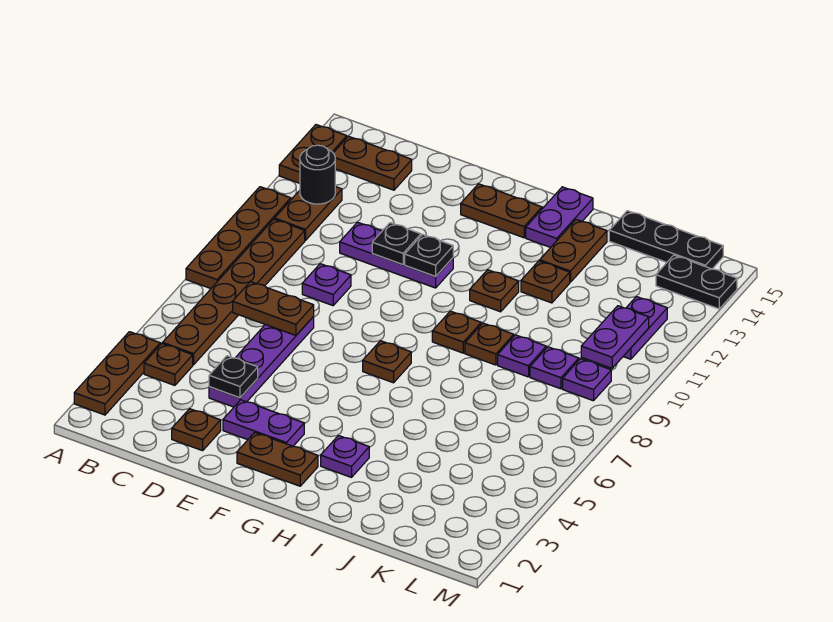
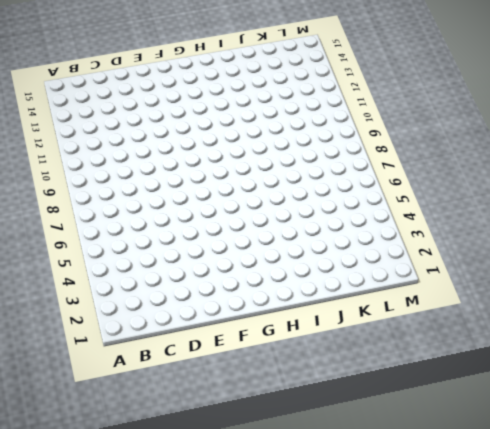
none -> brown 1x3 plate [74,332,160,415]
none -> brown 1x4 plate [186,187,291,289]
none -> brown 1x2 plate [279,125,347,183]
none -> brown 1x1 plate [144,344,193,385]

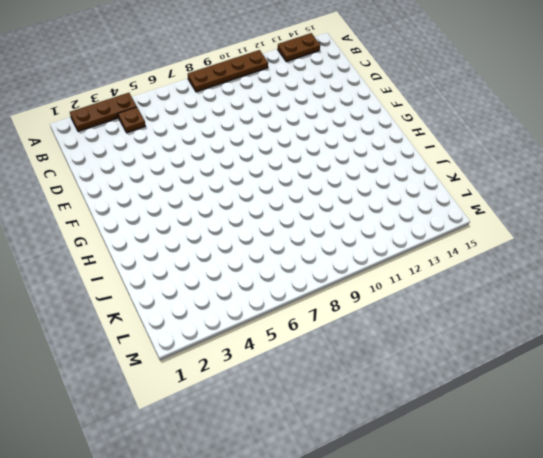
none -> brown 1x6 plate [163,219,305,365]
none -> brown 1x2 plate [275,187,342,240]
none -> brown 1x2 plate [334,136,412,190]
none -> brown 1x1 plate [172,409,221,451]

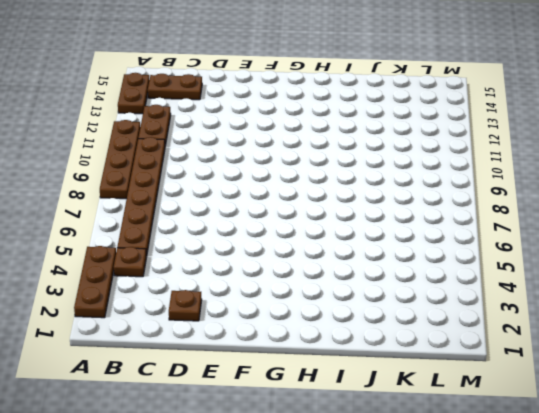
none -> purple 1x4 plate [209,317,314,407]
none -> purple 1x1 plate [302,264,351,306]
none -> purple 1x3 plate [340,222,453,288]
none -> purple 1x2 plate [223,400,304,446]

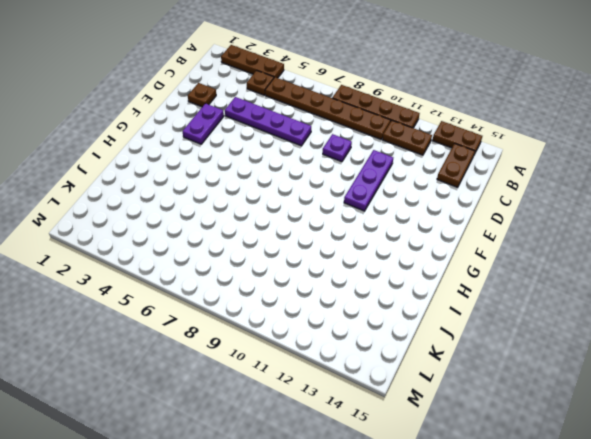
none -> brown 1x2 plate [237,432,318,486]
none -> brown 1x2 plate [461,184,542,238]
none -> brown 1x1 plate [363,341,411,383]
none -> purple 1x1 plate [321,436,369,477]

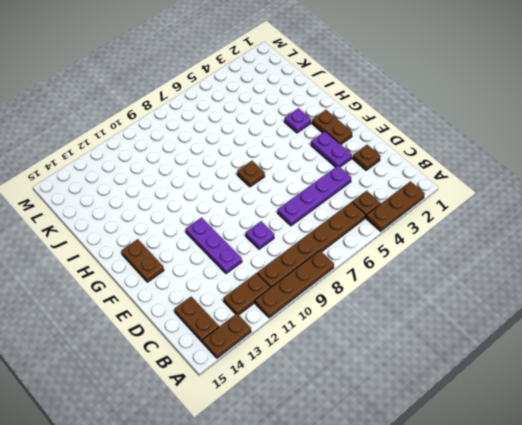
none -> brown 1x1 plate [432,311,481,353]
none -> brown 1x1 plate [470,270,519,312]
none -> purple 1x2 plate [526,187,593,247]
none -> brown 1x1 plate [465,323,514,365]

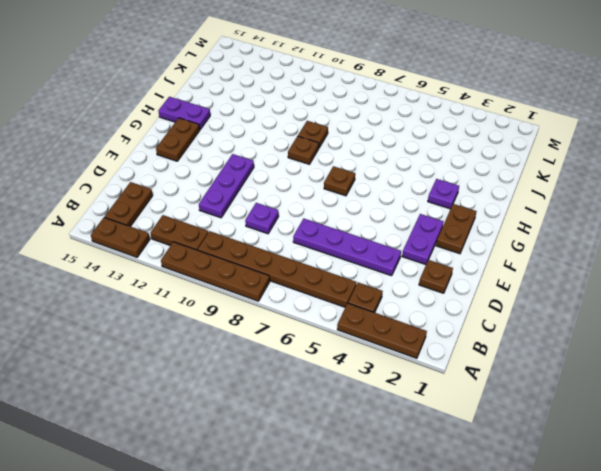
none -> brown 1x1 plate [470,270,519,312]
none -> brown 1x1 plate [521,261,570,303]
none -> brown 1x2 plate [540,220,607,282]
none -> purple 1x1 plate [498,335,546,377]

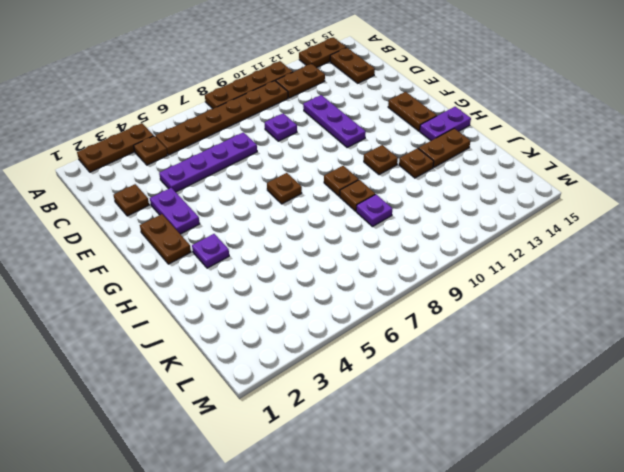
none -> black 1x3 plate [609,211,723,269]
none -> purple 1x1 plate [530,347,579,389]
none -> purple 1x1 plate [563,359,611,401]
none -> purple 1x2 plate [623,297,667,359]

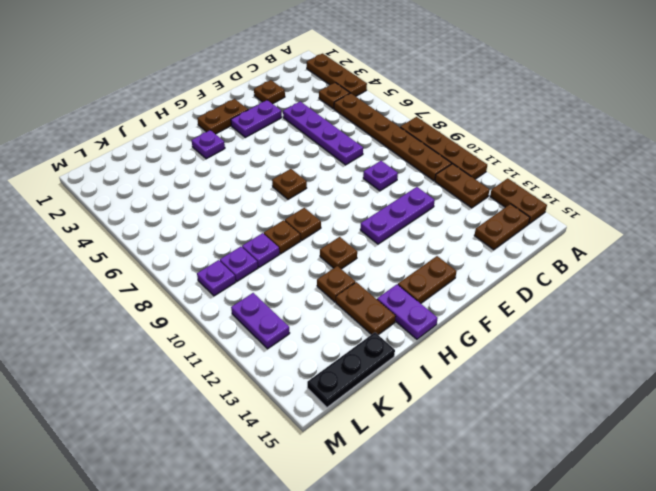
none -> black 1x2 plate [656,255,737,309]
none -> black 1x1 round brick [300,145,335,204]
none -> brown 1x2 plate [233,282,314,335]
none -> black 1x1 plate [209,356,258,398]

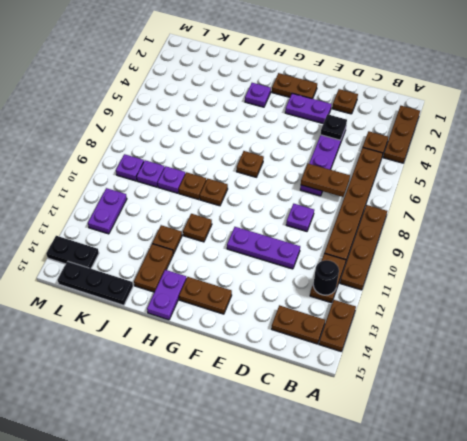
none -> black 1x1 plate [372,223,421,265]
none -> black 1x1 plate [405,234,453,277]
none -> purple 1x2 plate [581,306,649,368]

